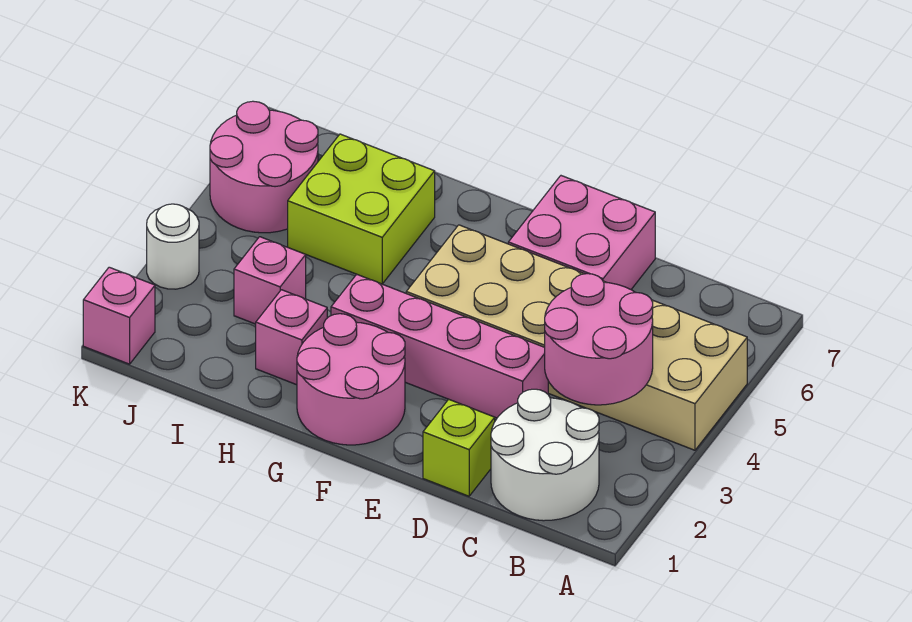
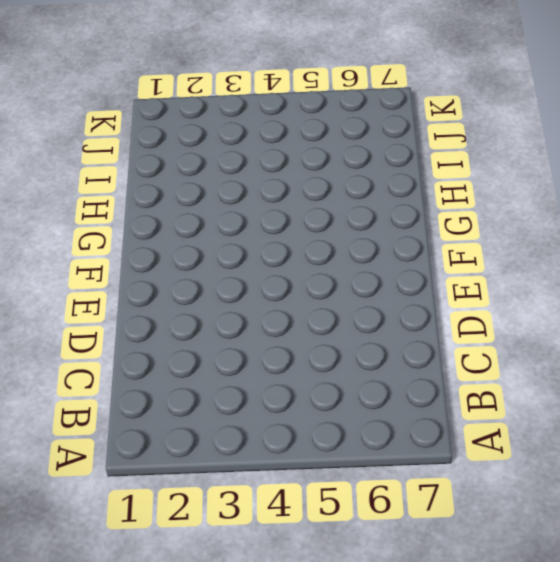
none -> tan 2x6 brick [406,225,747,450]
none -> white 2x2 round brick [491,389,599,521]
none -> lime 1x1 brick [423,399,495,496]

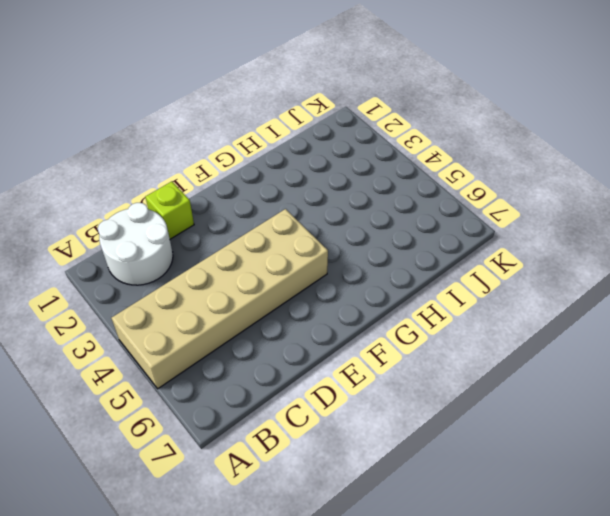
none -> pink 1x4 brick [331,274,548,418]
none -> pink 2x2 brick [508,176,655,289]
none -> pink 2x2 round brick [297,314,405,445]

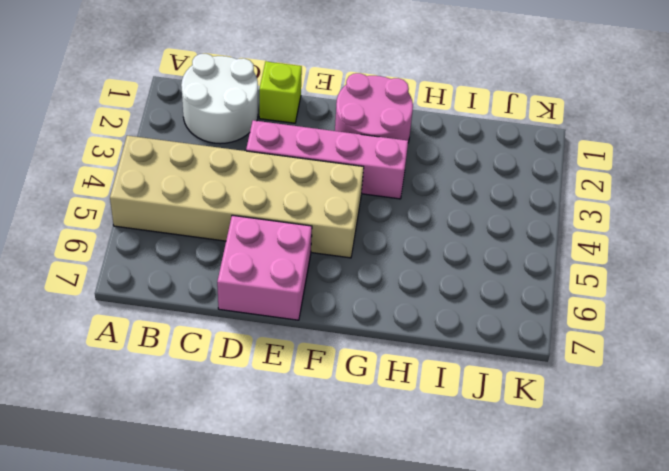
none -> pink 1x1 brick [256,290,327,385]
none -> lime 2x2 brick [288,134,435,284]
none -> pink 1x1 brick [234,237,306,324]

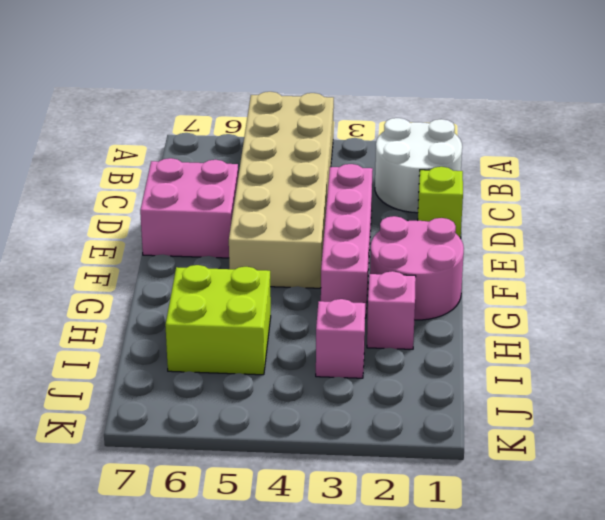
none -> pink 2x2 round brick [210,101,318,233]
none -> pink 1x1 brick [83,267,155,364]
none -> white 1x1 round brick [147,204,199,289]

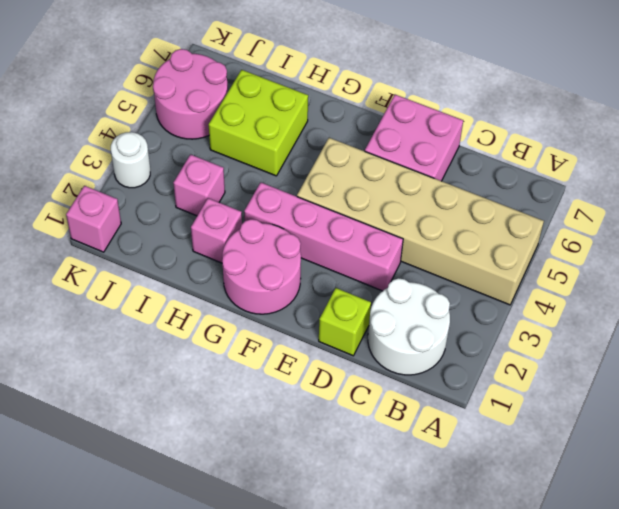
none -> pink 2x2 round brick [545,274,653,405]

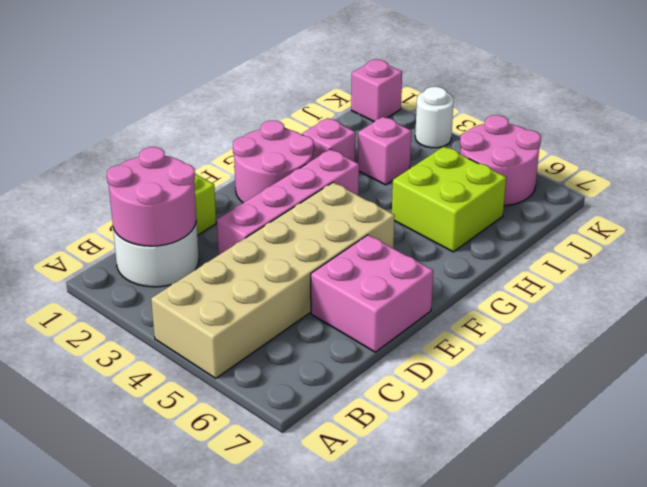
pink 2x2 round brick [107,147,196,246] -> pink 2x2 round brick moved to [545,274,653,405]

